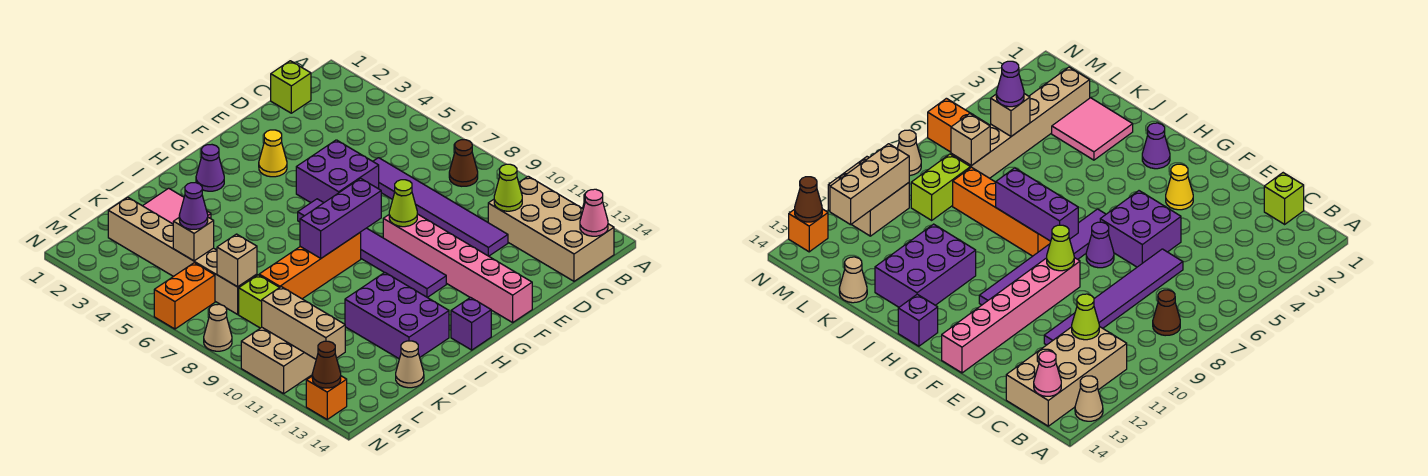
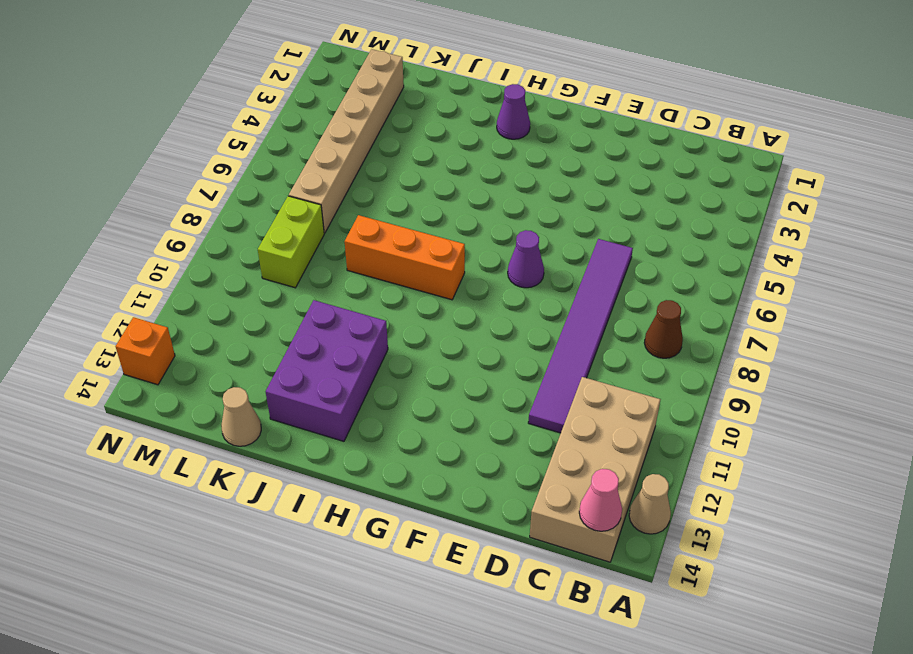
orange 1x3 brick [345,215,465,300] -> orange 1x4 brick [259,232,361,299]
none -> lime 1x1 brick [271,61,311,113]
none -> purple 2x2 brick [296,140,379,203]
none -> yellow 1x1 cone [259,130,287,177]
none -> pink 1x6 brick [383,214,532,322]

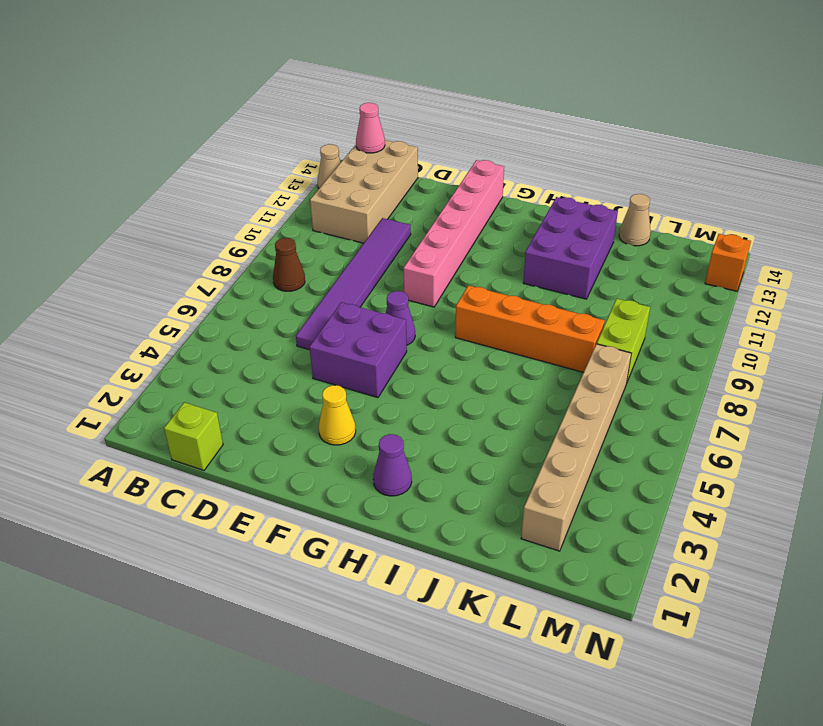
none -> purple 1x6 tile [298,199,446,297]
none -> purple 1x1 brick [451,298,491,350]
none -> pink 2x2 tile [143,188,211,224]
none -> orange 1x2 brick [154,263,215,329]

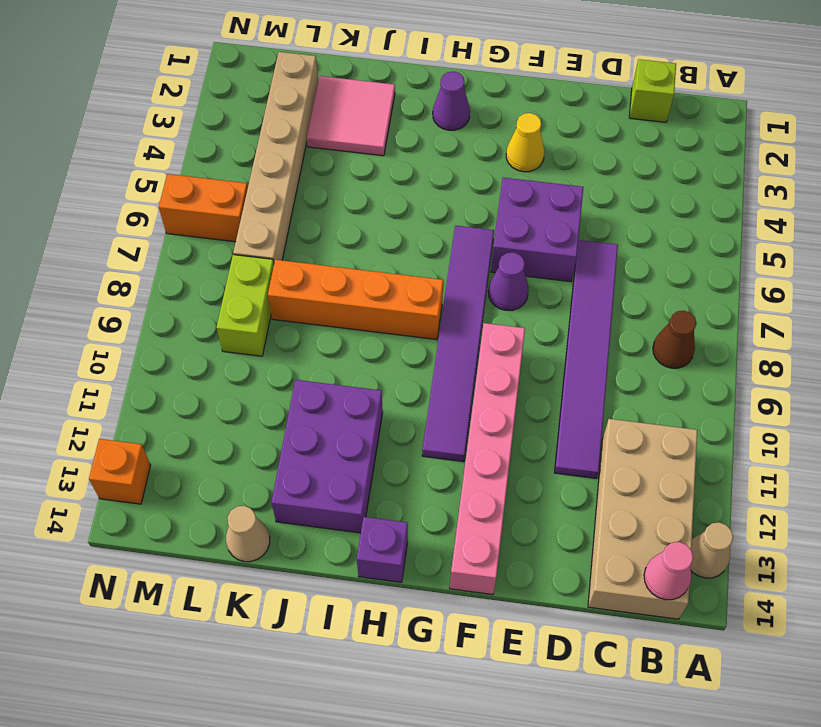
none -> tan 2x2 brick [241,328,316,394]
none -> tan 1x1 cone [204,304,232,351]
none -> lime 1x1 cone [494,164,522,211]
none -> lime 1x1 cone [389,180,417,227]

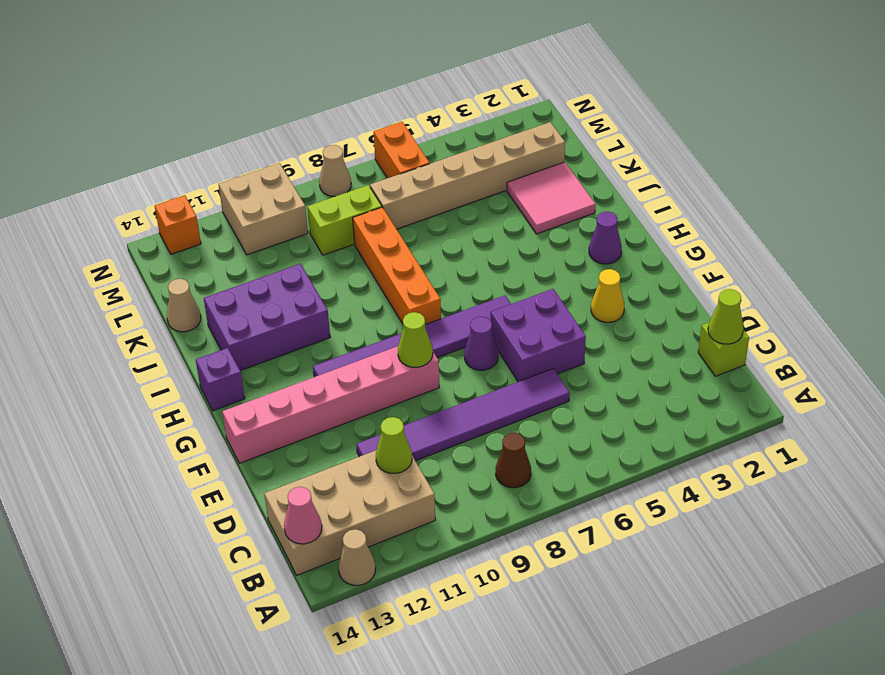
lime 1x1 cone [708,289,743,344] -> none
none -> purple 1x3 brick [300,178,381,258]
none -> tan 1x1 brick [173,217,214,261]
none -> tan 1x1 brick [217,234,257,287]
none -> tan 1x3 brick [262,287,345,359]

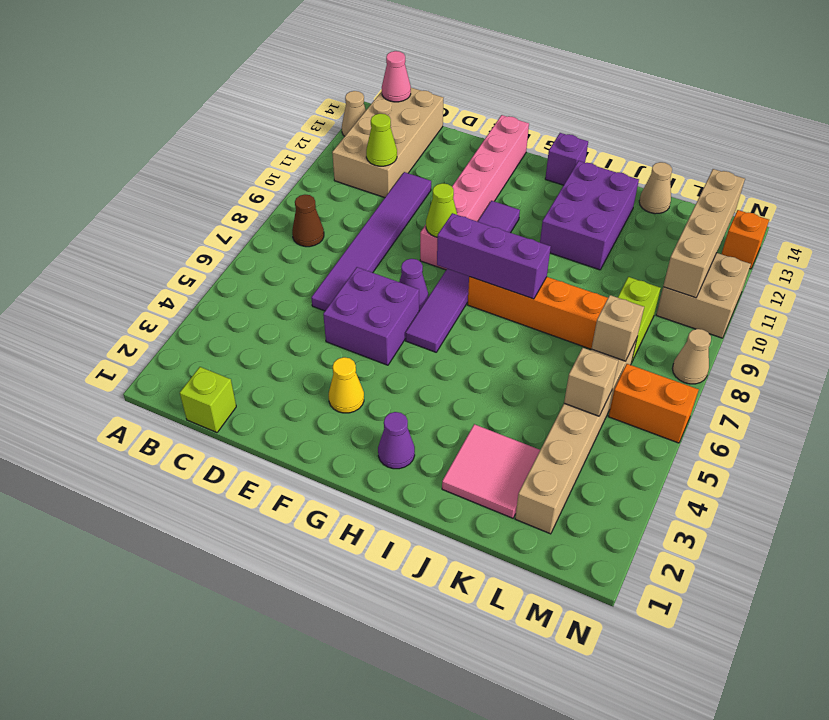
tan 1x4 brick [663,169,745,298] -> tan 1x3 brick [262,287,345,359]
none -> brown 1x1 cone [312,341,341,388]
none -> purple 1x1 cone [179,183,208,229]

